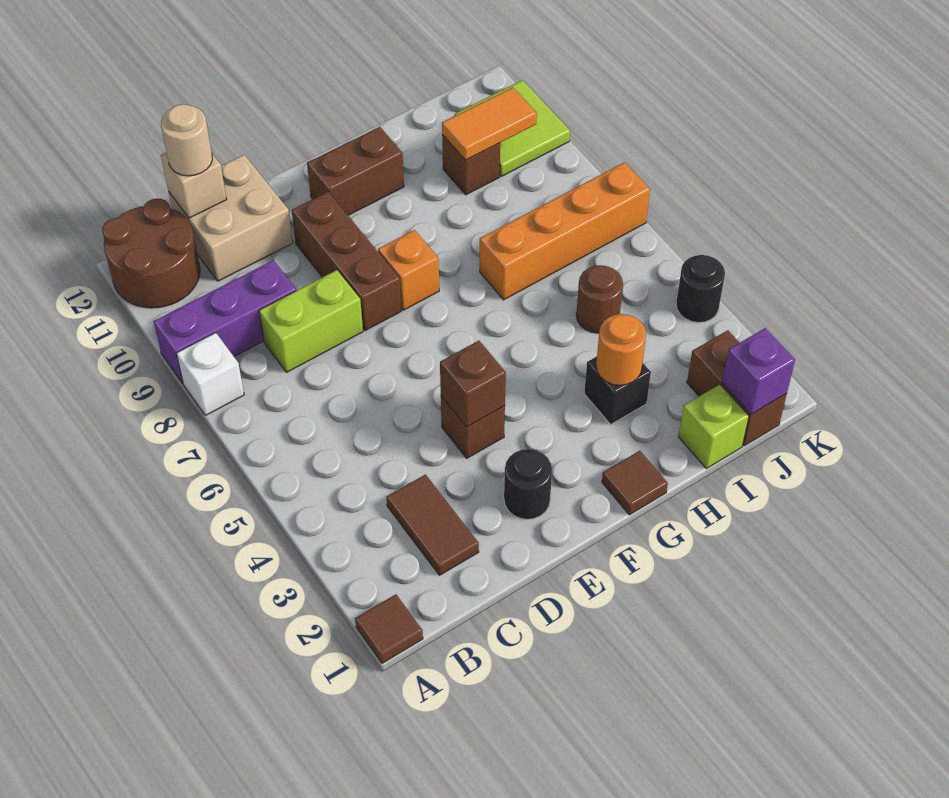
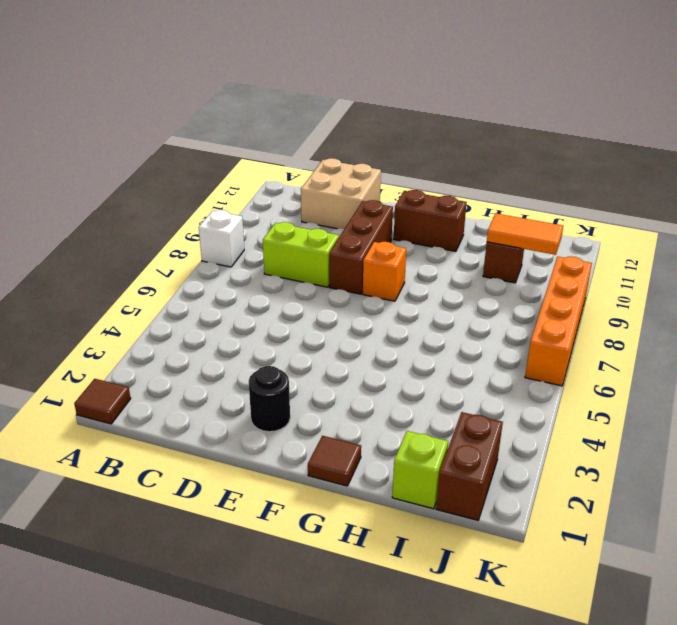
orange 1x4 brick [525,257,592,386] -> orange 1x4 brick turned to [480,162,650,300]
none -> purple 1x3 brick [154,260,296,383]
none -> brown 2x2 round brick [102,199,200,308]
none -> brown 1x2 tile [387,475,479,575]

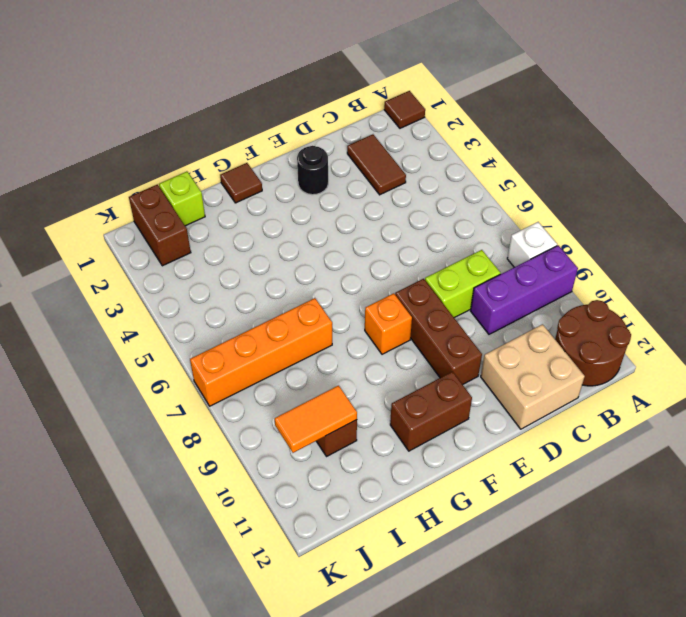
none -> brown 1x1 brick [441,396,505,458]
none -> black 1x1 brick [584,357,651,424]
none -> brown 1x1 round brick [576,265,623,333]

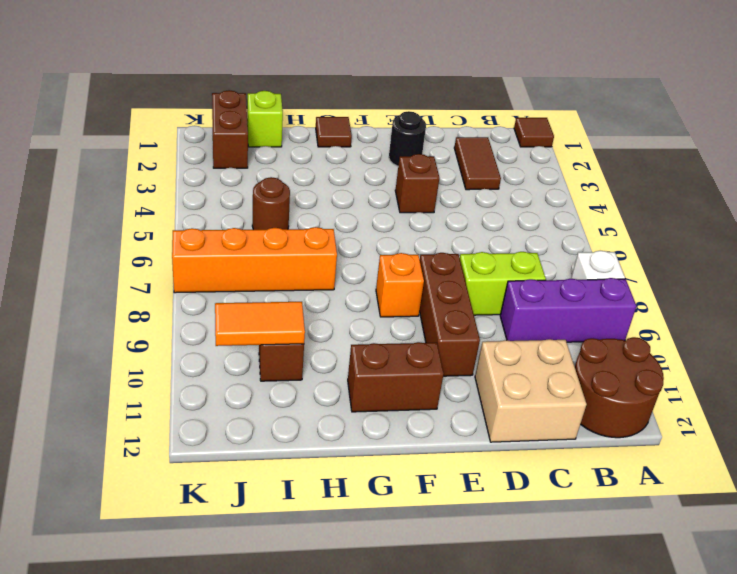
none -> black 1x1 brick [584,357,651,424]
none -> lime 2x2 tile [455,80,570,176]
none -> black 1x1 round brick [676,255,725,323]

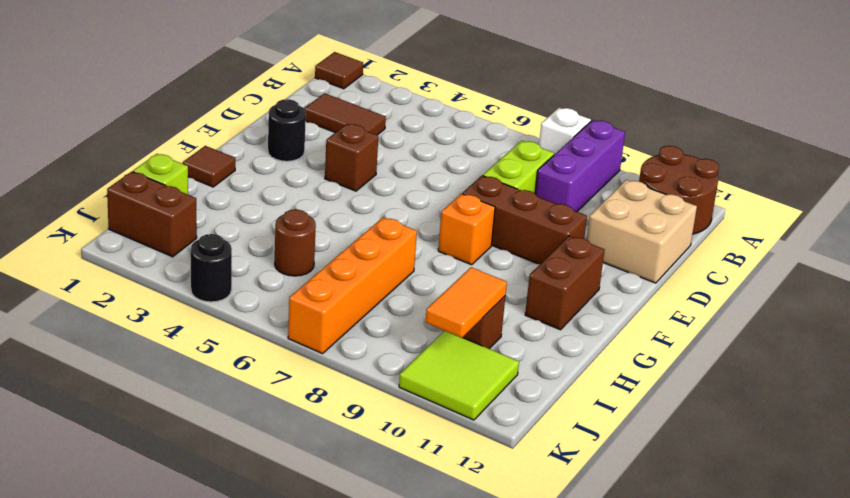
none -> black 1x1 brick [584,357,651,424]
none -> tan 1x1 brick [161,152,227,218]
none -> brown 1x1 brick [440,341,506,427]

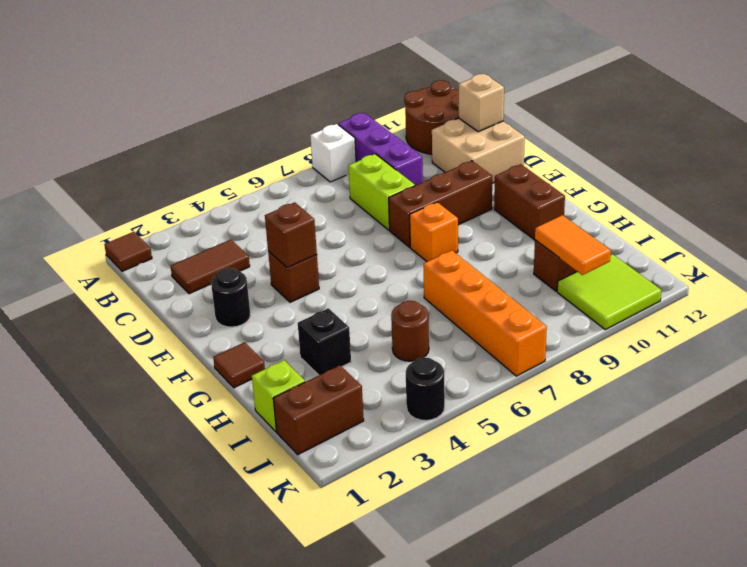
none -> orange 1x1 round brick [596,314,646,385]
none -> purple 1x1 brick [722,328,795,414]
none -> tan 1x1 round brick [161,104,212,176]

